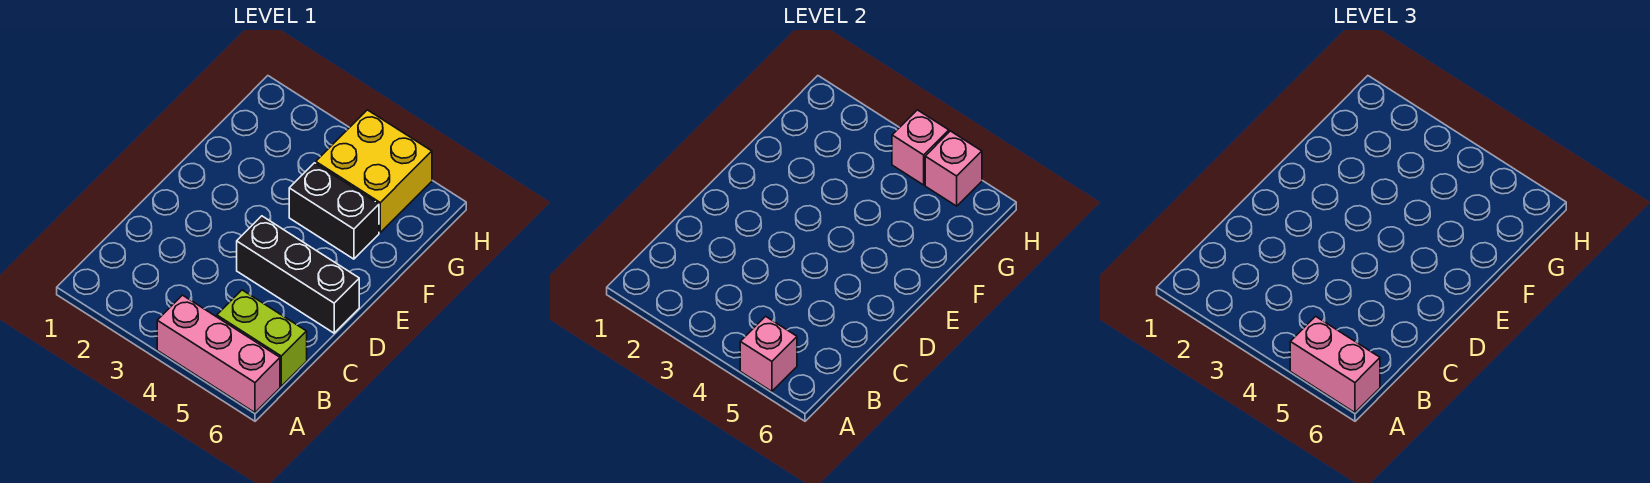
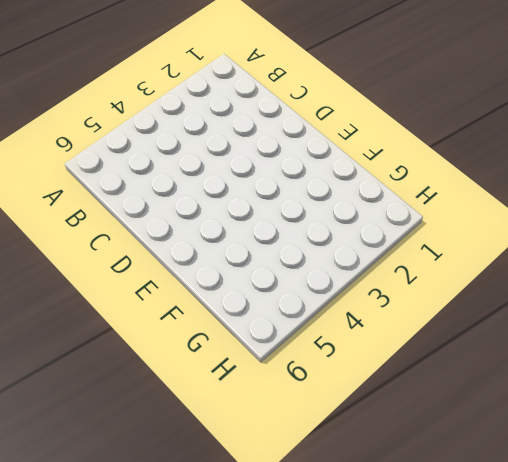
none -> pink 1x3 brick [157,295,280,413]
none -> lime 1x2 brick [217,290,307,386]

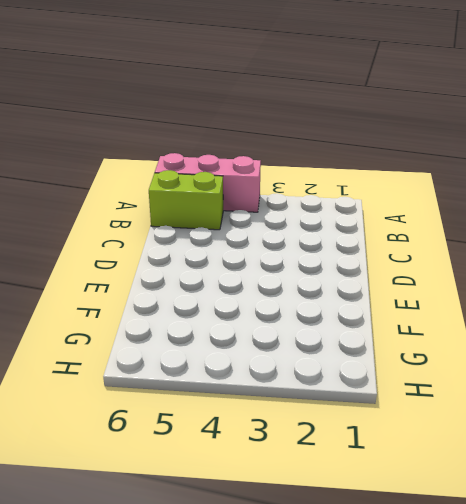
none -> black 1x3 brick [237,216,359,333]
none -> black 1x2 brick [289,163,379,259]

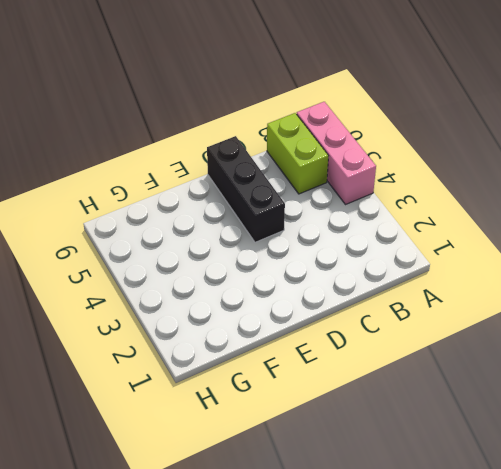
none -> black 1x2 brick [289,163,379,259]
none -> yellow 2x2 brick [316,110,432,232]

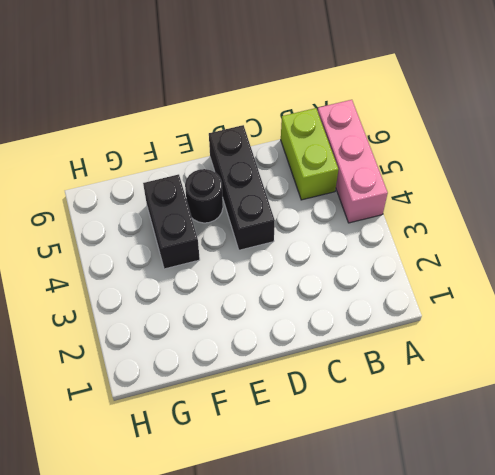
black 1x1 round brick [185,169,223,223] -> none
none -> yellow 2x2 brick [316,110,432,232]
none -> pink 1x1 brick [740,316,797,391]

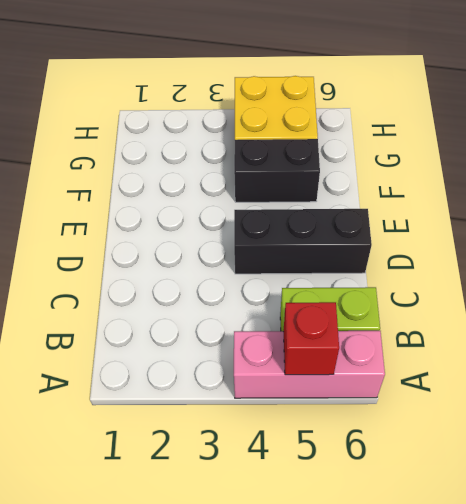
red 1x1 brick [283,302,339,375] -> pink 1x1 brick [740,316,797,391]
none -> pink 1x1 brick [892,110,949,185]
none -> pink 1x1 brick [925,131,982,206]

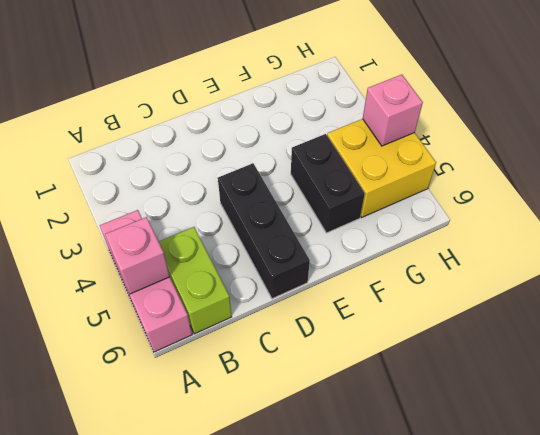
none -> pink 1x1 brick [925,131,982,206]
none -> pink 1x2 brick [1290,316,1380,413]

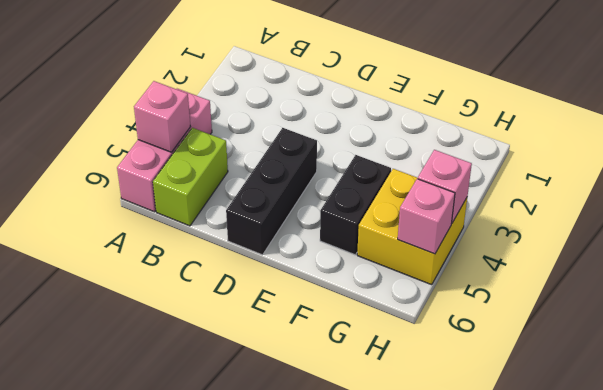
none -> pink 1x2 brick [1290,316,1380,413]

